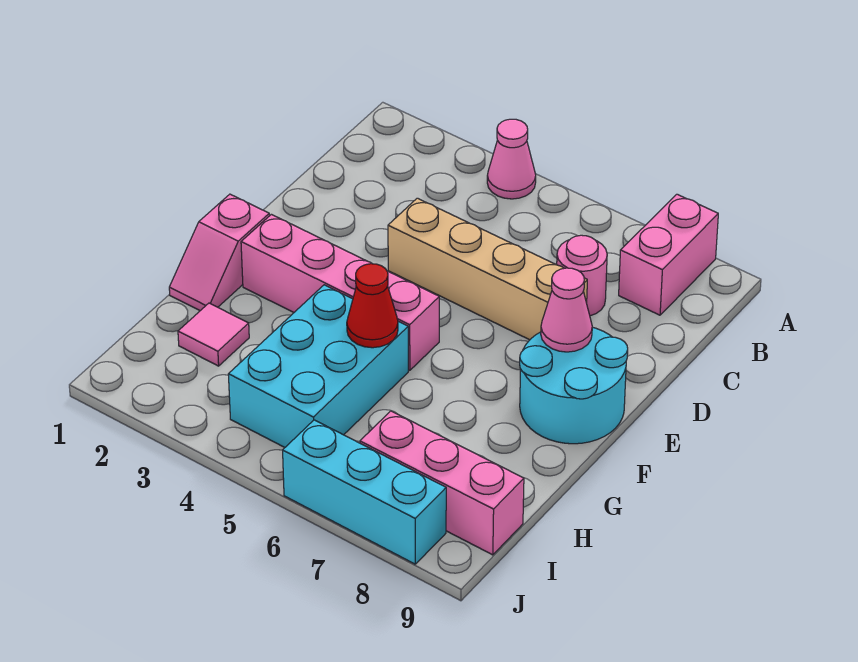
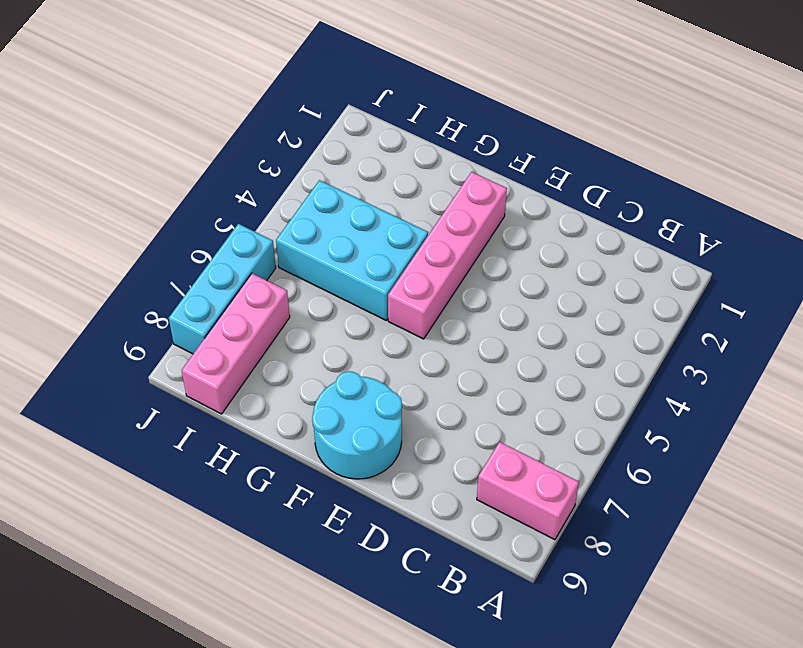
none -> pink 1x1 cone [487,119,536,199]
none -> pink 1x1 round brick [557,235,607,316]
none -> tan 1x4 brick [388,198,587,340]

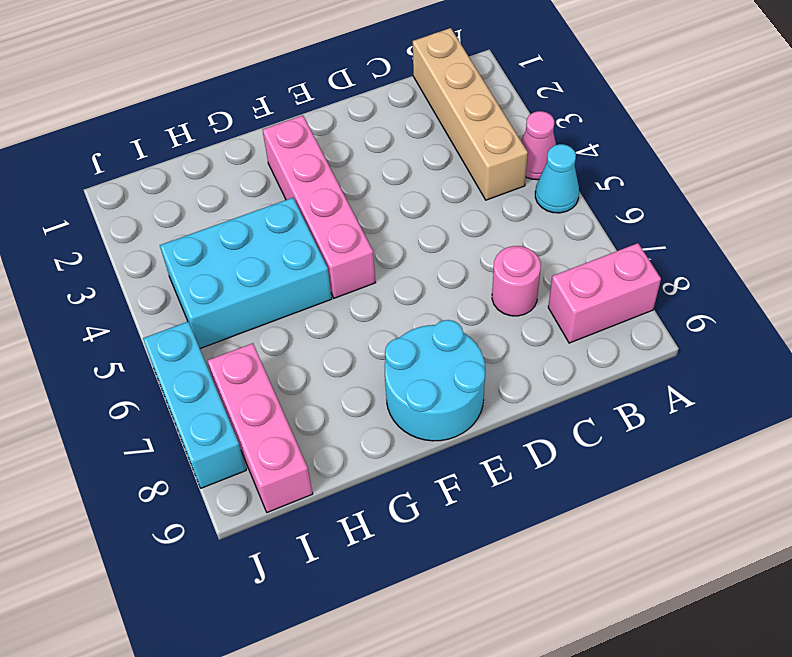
cyan 1x1 cone [535,144,579,213] -> none
tan 1x4 brick [413,28,528,200] -> tan 1x4 brick moved to [388,198,587,340]
none -> pink 1x2 slope [169,194,269,311]
none -> pink 1x1 tile [178,303,249,366]
none -> pink 1x1 cone [541,268,592,352]

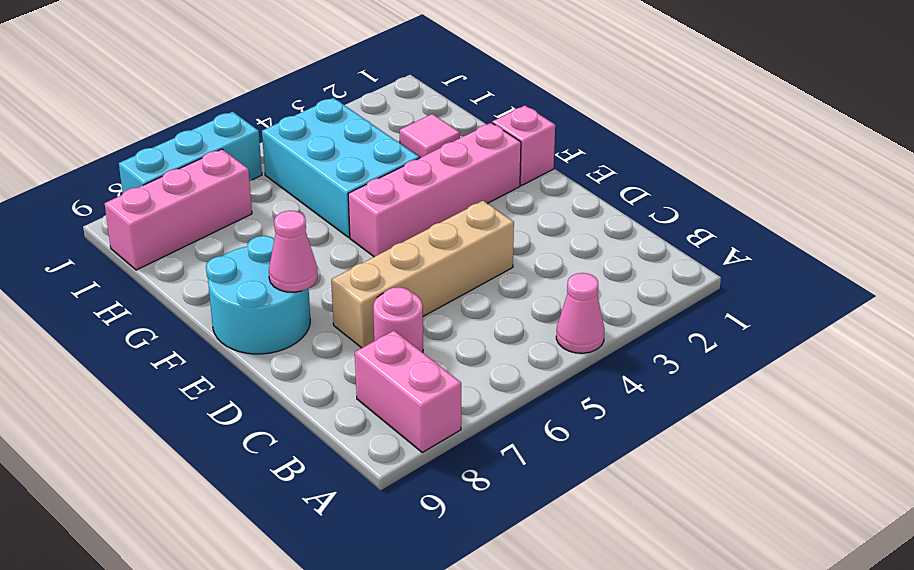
none -> red 1x1 cone [347,264,398,348]

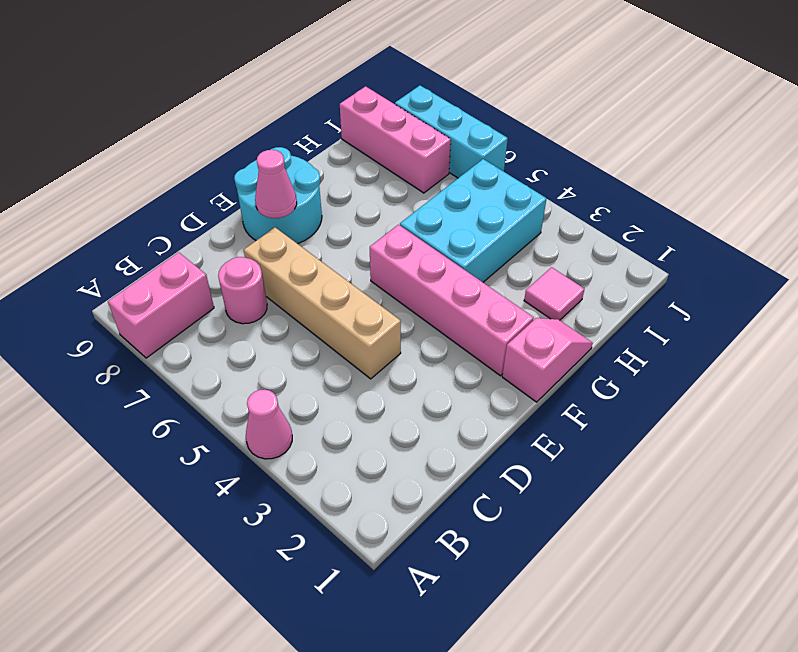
none -> red 1x1 cone [347,264,398,348]

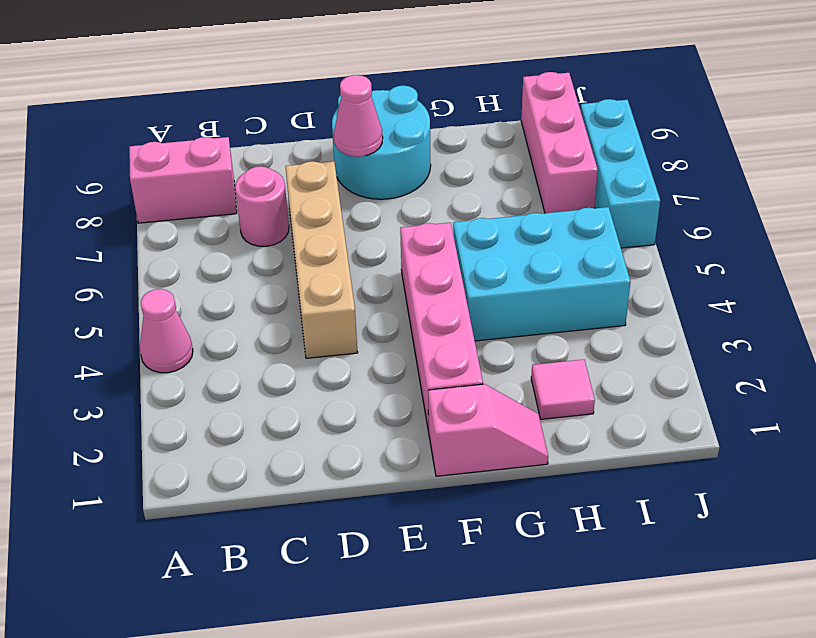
none -> red 1x1 cone [347,264,398,348]

